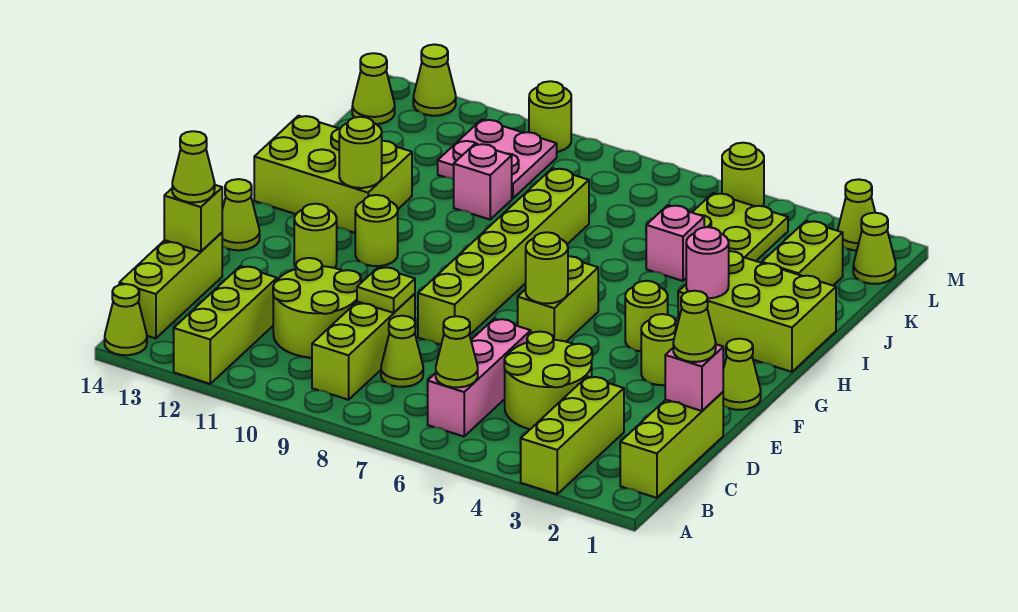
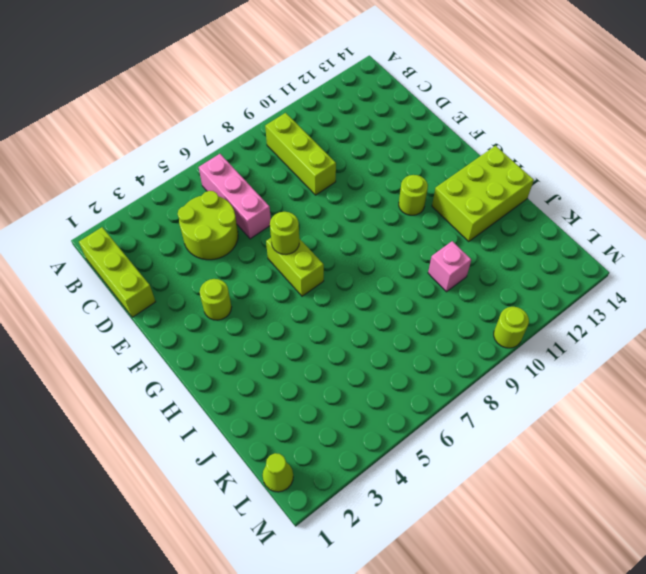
none -> lime 1x3 brick [521,376,624,494]
none -> lime 1x3 brick [174,266,277,384]
none -> lime 1x1 cone [105,284,147,355]
none -> lime 1x3 brick [119,233,222,338]

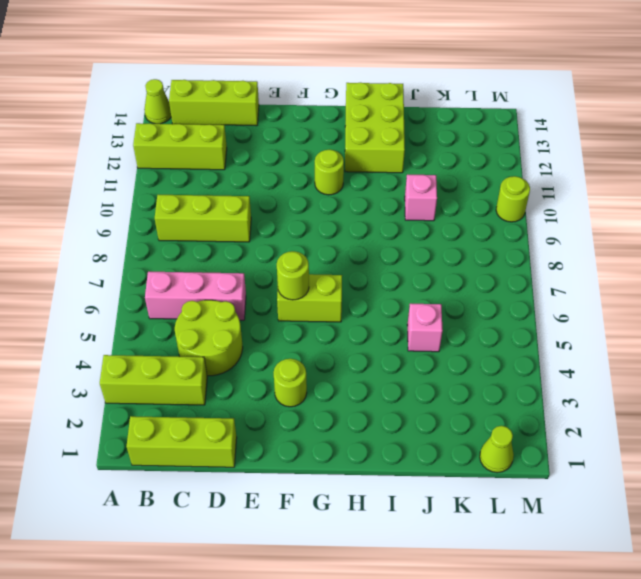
none -> lime 1x1 cone [381,316,423,387]
none -> lime 2x2 round brick [273,258,361,358]
none -> lime 1x6 brick [418,168,589,345]
none -> lime 1x1 cone [723,339,761,410]

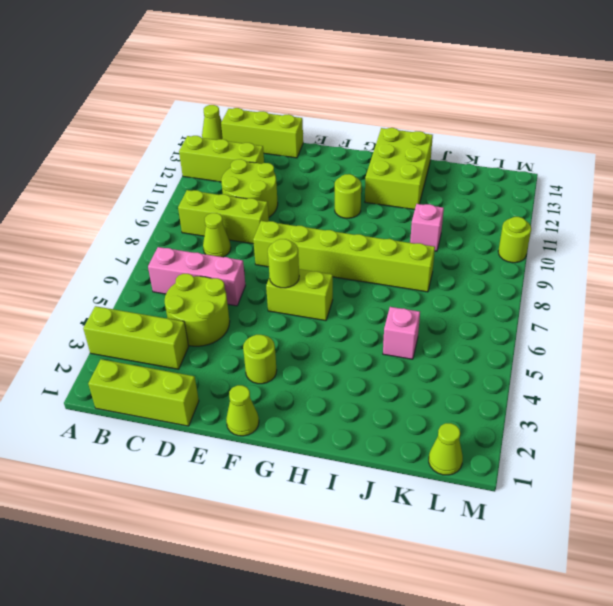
none -> lime 1x1 round brick [294,204,337,268]
none -> lime 1x1 cone [222,179,260,250]
none -> lime 1x1 round brick [625,281,668,351]
none -> lime 2x3 brick [678,251,836,372]

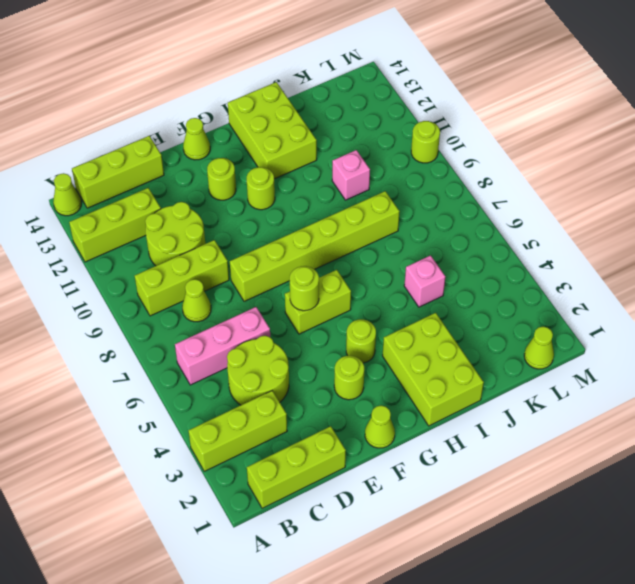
none -> lime 1x2 brick [762,221,843,286]
none -> lime 2x2 plate [692,193,788,261]
none -> pink 2x2 plate [438,119,557,199]
none -> lime 1x1 cone [352,53,395,124]

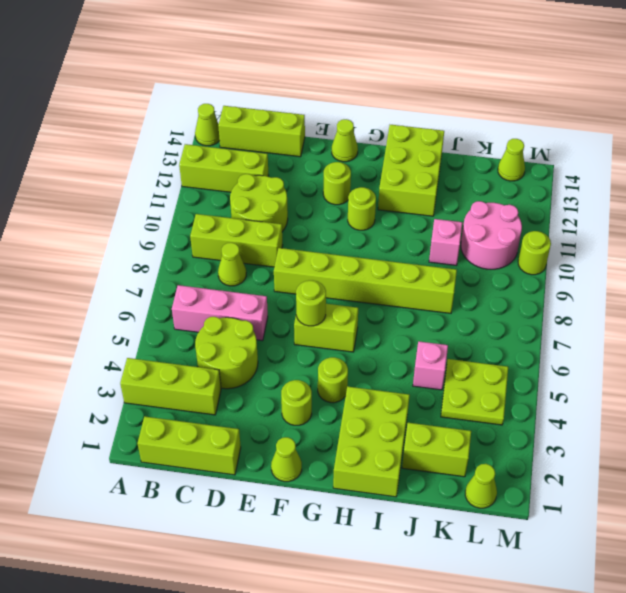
pink 2x2 round brick [461,201,522,269] -> pink 2x2 plate [438,119,557,199]
none -> lime 1x1 cone [838,179,875,250]
none -> lime 1x1 round brick [722,143,764,206]
none -> lime 1x1 cone [413,44,456,116]
none -> lime 1x1 cone [436,316,478,387]

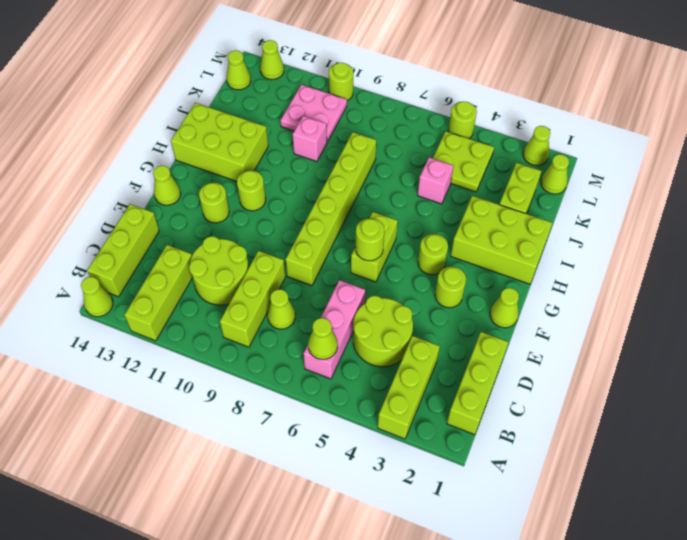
none -> pink 1x1 brick [665,344,723,411]
none -> lime 1x1 plate [357,267,415,313]
none -> lime 1x1 brick [164,185,222,252]
none -> pink 1x1 round brick [686,227,729,298]

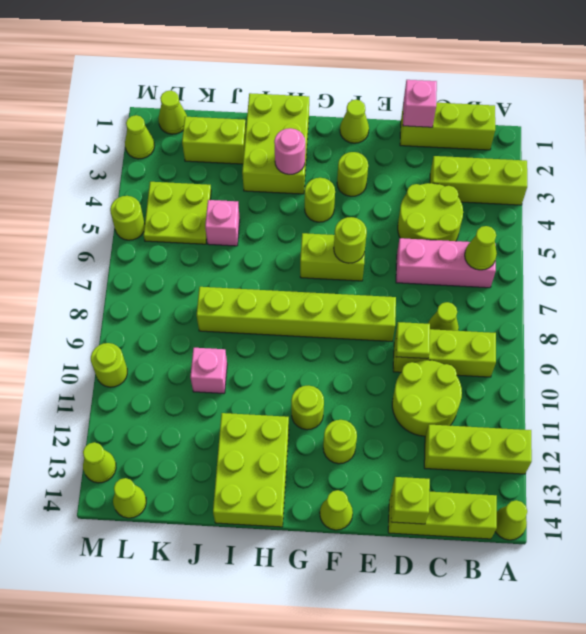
none -> pink 2x2 plate [438,119,557,199]
none -> lime 1x1 round brick [339,117,382,188]
none -> lime 1x1 cone [673,291,716,362]
none -> lime 1x1 cone [172,131,215,202]

